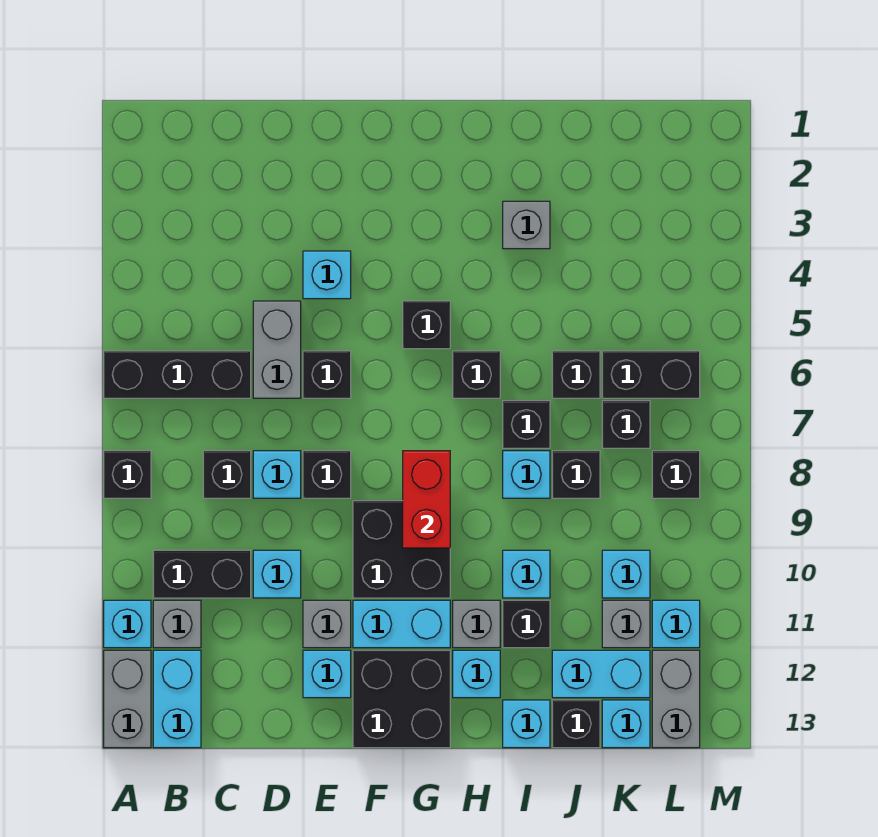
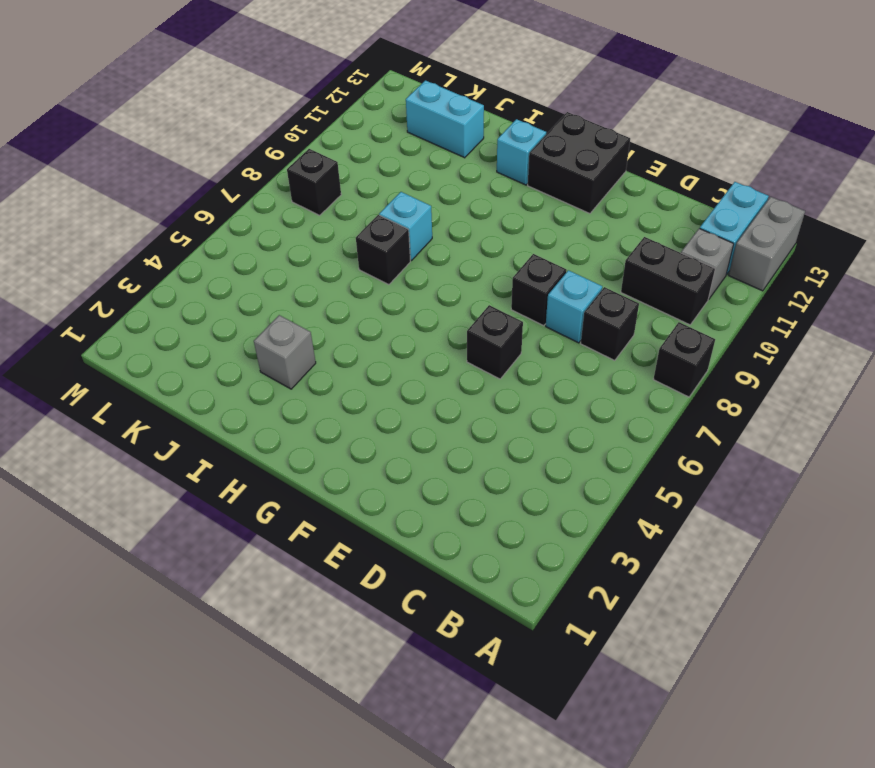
none -> black 1x3 brick [104,351,251,398]
none -> cyan 1x1 brick [104,600,151,648]
none -> grey 1x2 brick [253,301,301,398]
none -> cyan 1x1 brick [253,550,301,598]

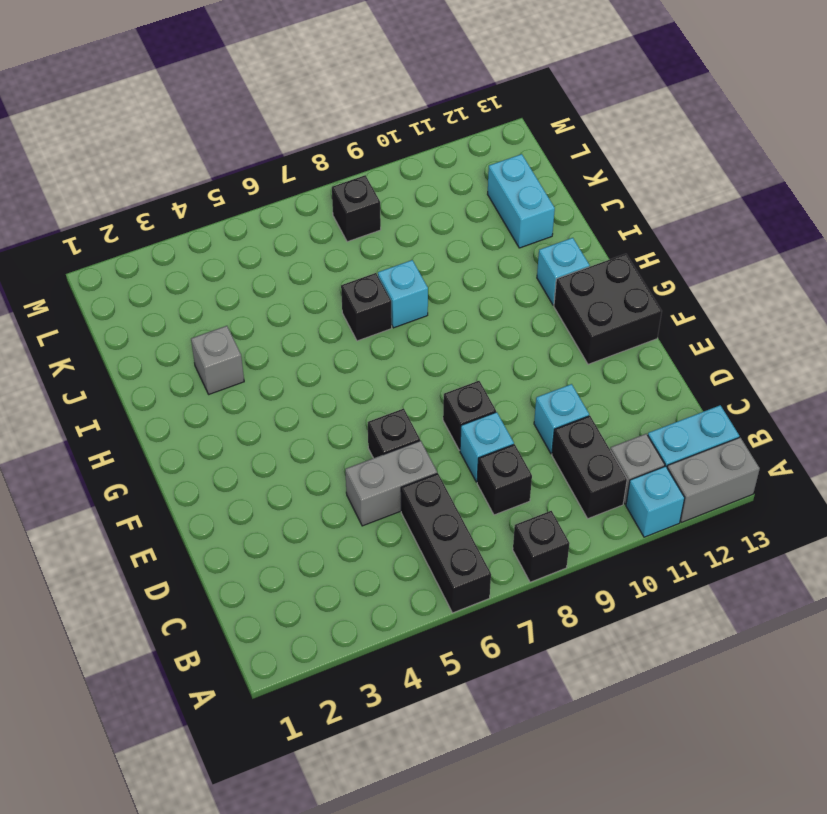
none -> cyan 1x1 brick [303,251,351,299]
none -> grey 1x1 brick [303,600,351,648]
none -> cyan 1x1 brick [303,650,351,698]
none -> black 2x2 brick [353,501,450,598]

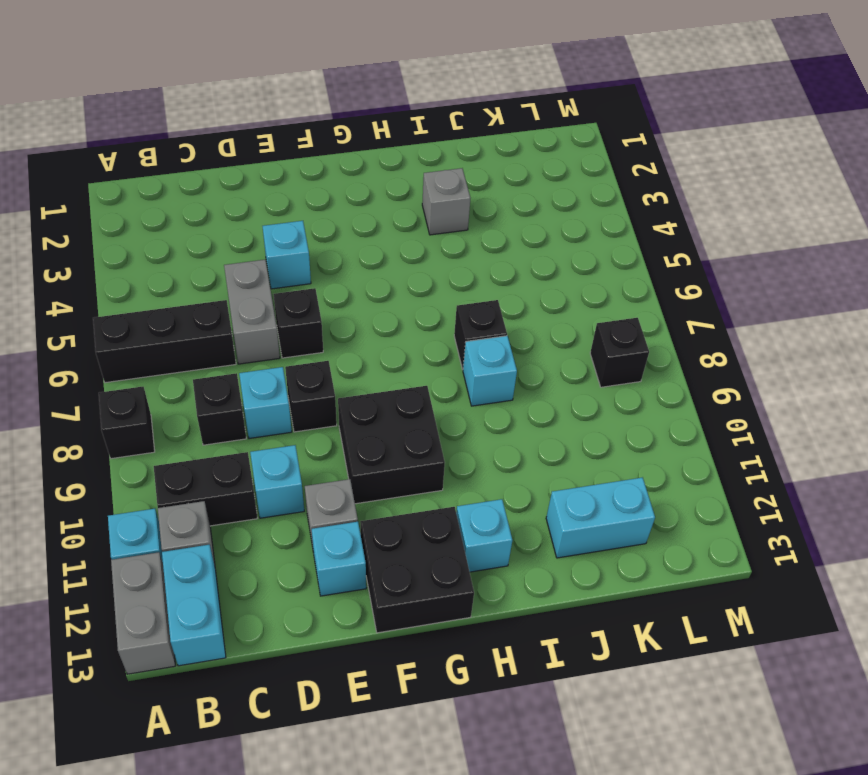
none -> cyan 1x2 brick [353,600,450,648]
none -> black 1x1 brick [403,301,450,349]
none -> black 1x1 brick [453,351,500,398]
none -> grey 1x1 brick [453,600,500,648]

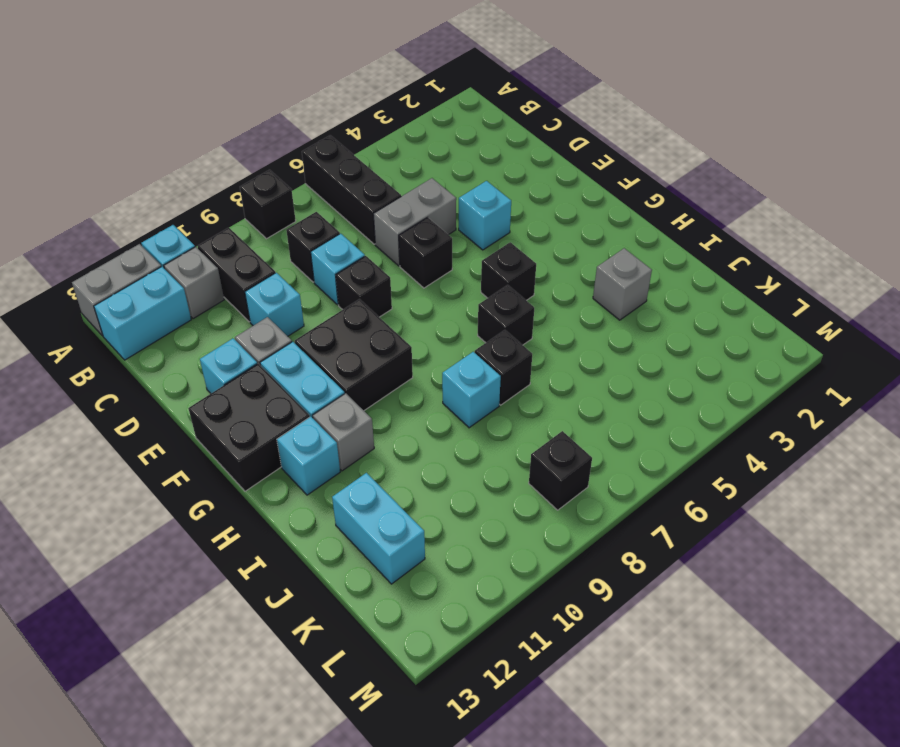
none -> cyan 1x1 brick [503,550,550,598]
none -> black 1x1 brick [503,600,550,648]
none -> cyan 1x1 brick [503,700,550,748]
none -> black 1x1 brick [552,351,600,398]

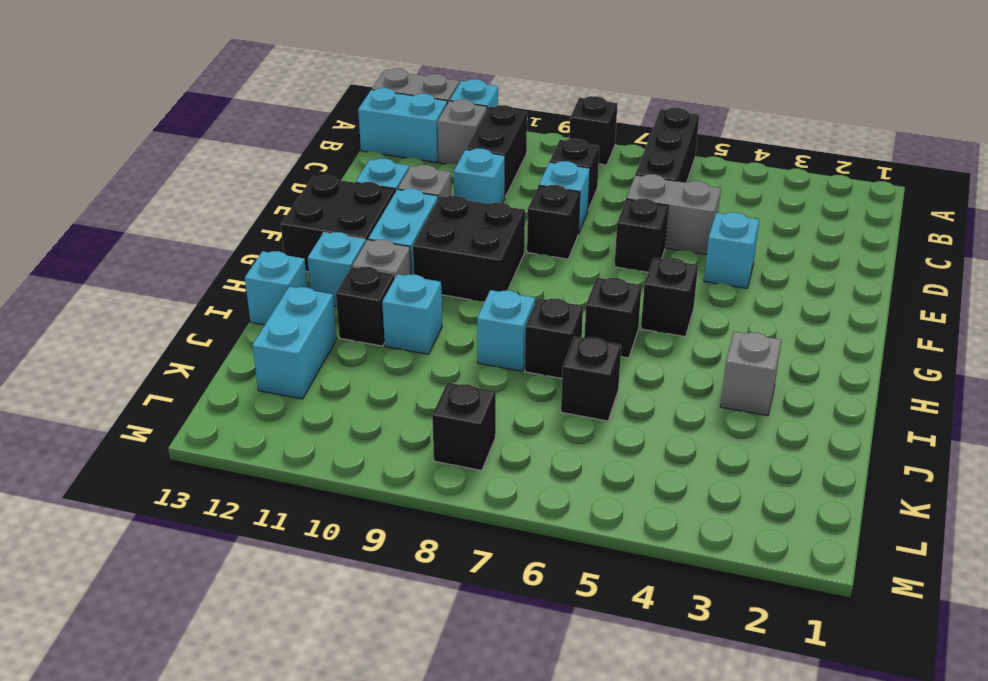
none -> black 1x1 brick [552,451,600,498]
none -> black 1x1 brick [552,700,600,748]
none -> black 1x2 brick [602,351,700,398]
none -> black 1x1 brick [602,401,650,448]

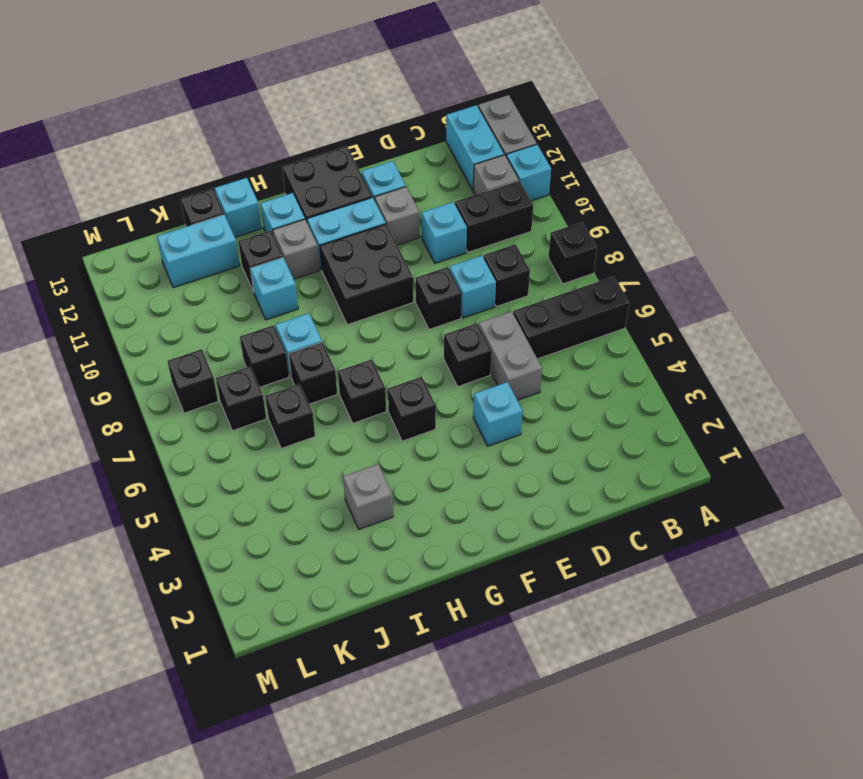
none -> black 1x2 brick [602,351,700,398]
none -> cyan 1x1 brick [602,550,650,598]
none -> grey 1x1 brick [602,600,650,648]
none -> cyan 1x1 brick [602,700,650,748]

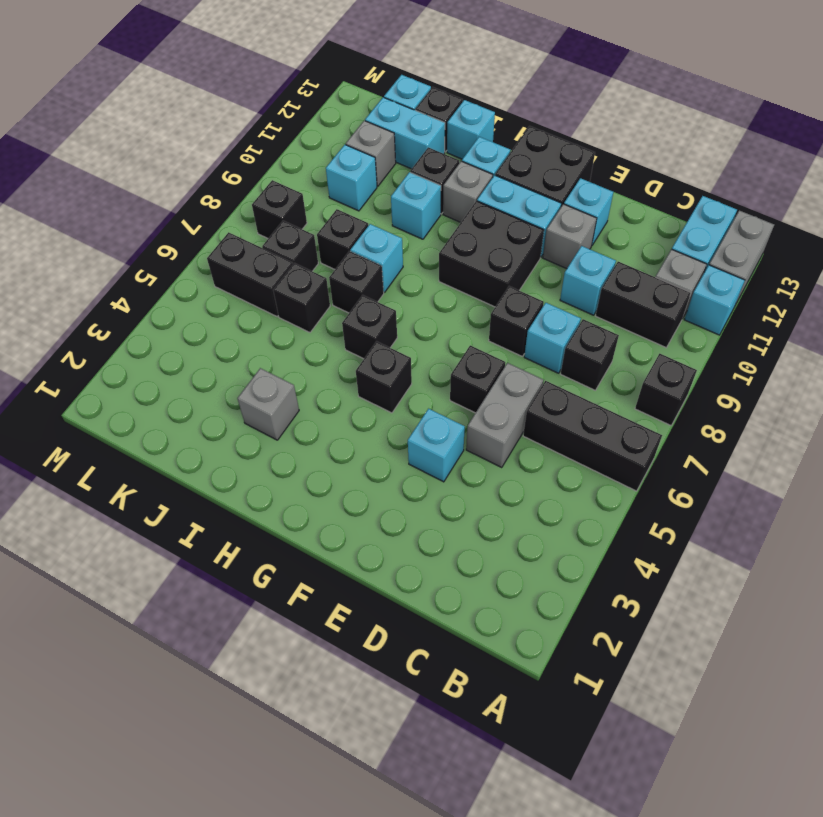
none -> cyan 1x1 brick [652,600,700,648]
none -> grey 1x2 brick [652,650,700,748]
none -> red 1x2 brick [403,451,450,548]

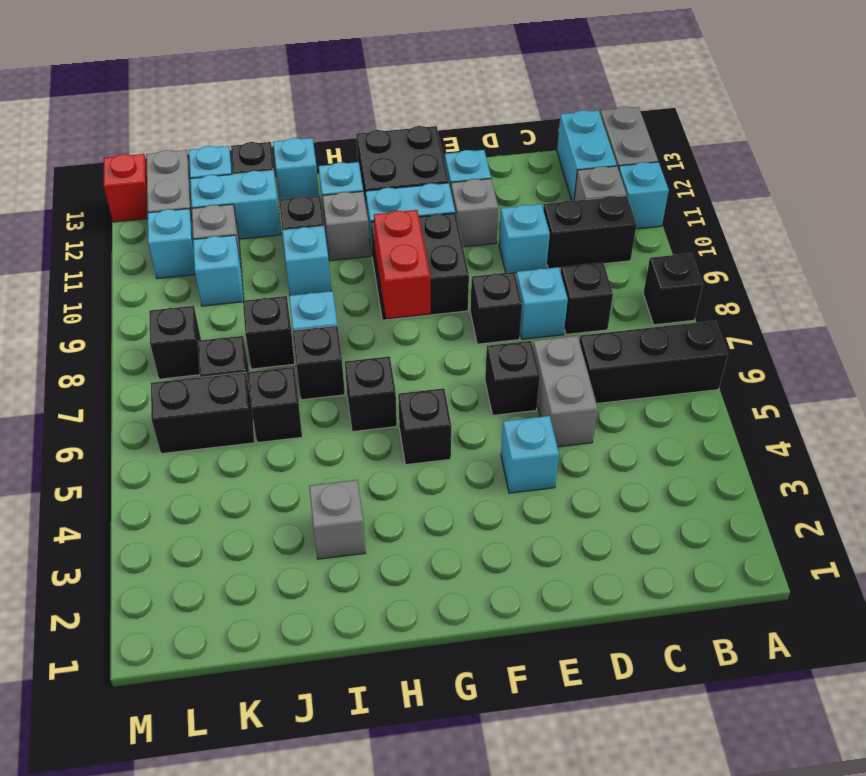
red 1x1 brick [104,154,148,222] -> none

